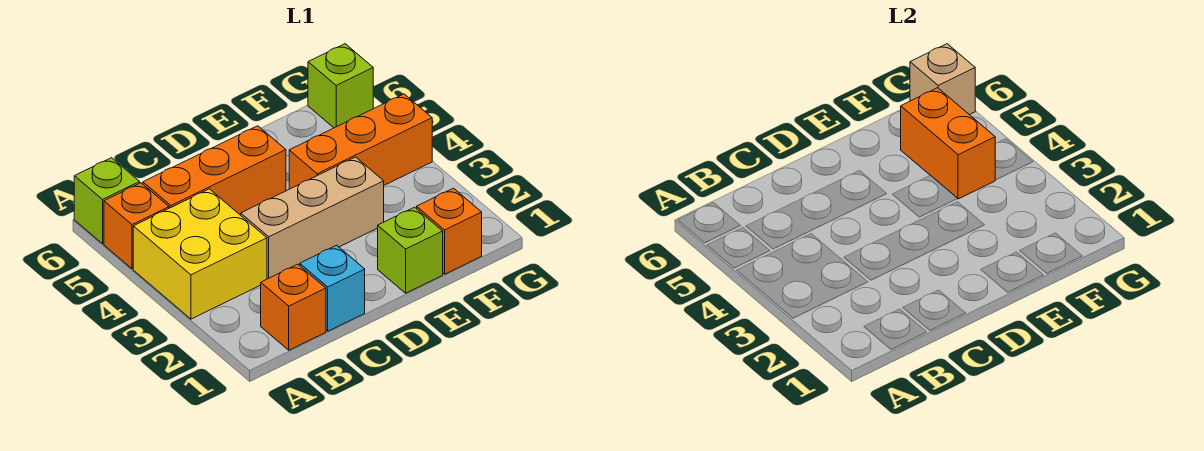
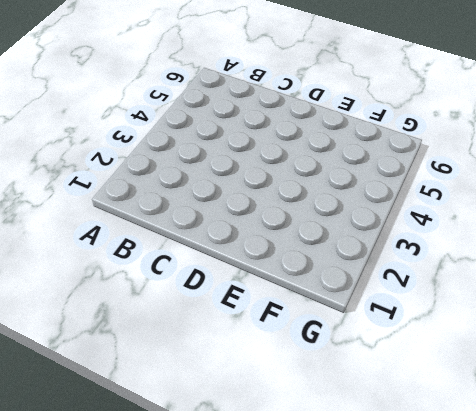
none -> yellow 2x2 brick [133,189,267,319]
none -> orange 1x1 brick [104,183,169,269]
none -> lime 1x1 brick [74,158,140,244]

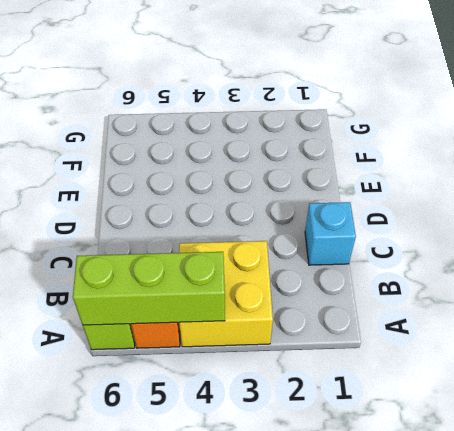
lime 1x3 brick [73,252,225,325] -> none
none -> orange 1x1 brick [261,264,326,350]
none -> orange 1x3 brick [143,126,286,215]
none -> tan 1x3 brick [241,157,384,279]

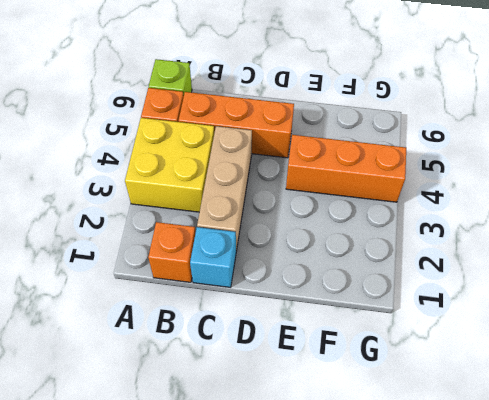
tan 1x3 brick [197,126,252,251] -> tan 1x3 brick turned to [241,157,384,279]
none -> lime 1x1 brick [378,207,443,293]
none -> orange 1x1 brick [417,188,482,274]
none -> lime 1x1 brick [308,44,373,128]

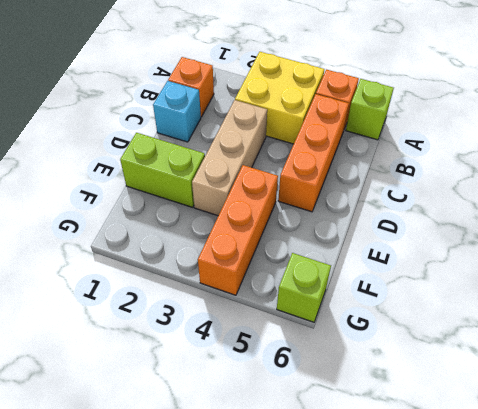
lime 1x2 brick [120,133,205,207] -> lime 1x1 brick [378,207,443,293]
none -> orange 1x1 brick [417,188,482,274]
none -> orange 1x2 brick [901,88,995,199]
none -> tan 1x1 brick [910,44,975,115]

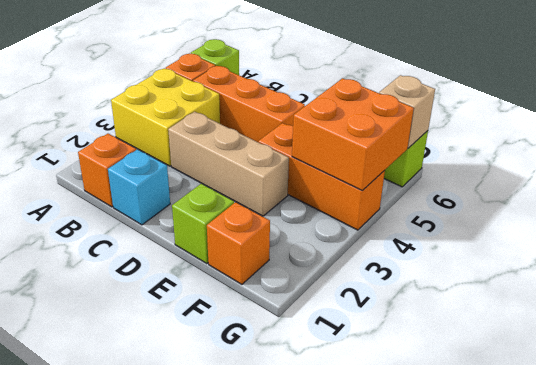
orange 2x2 brick [292,78,414,191] -> orange 1x2 brick [901,88,995,199]

